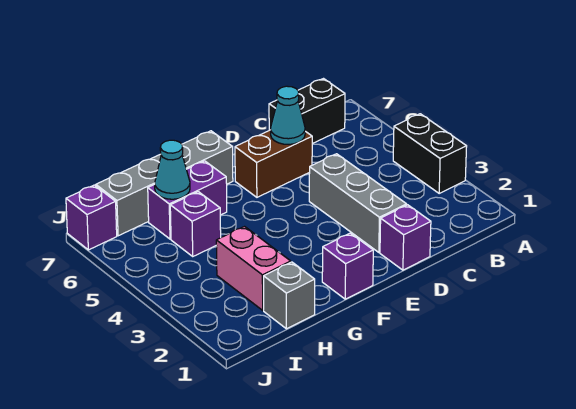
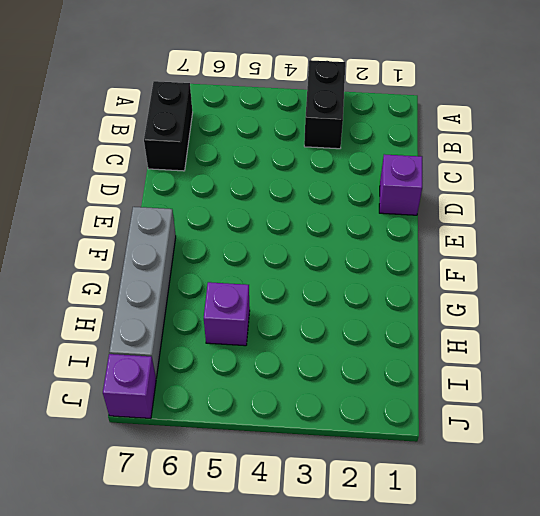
black 1x2 brick [304,60,345,149] -> black 1x2 brick turned to [393,114,467,193]
none -> grey 1x3 brick [309,154,407,252]
none -> brown 1x2 brick [235,130,312,197]
none -> purple 1x1 brick [322,233,373,299]

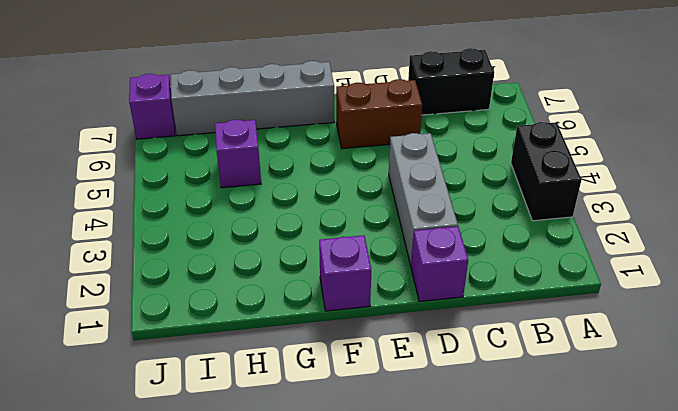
none -> purple 1x2 brick [148,161,227,239]
none -> grey 1x1 brick [264,262,315,329]
none -> pink 1x2 brick [216,227,291,310]

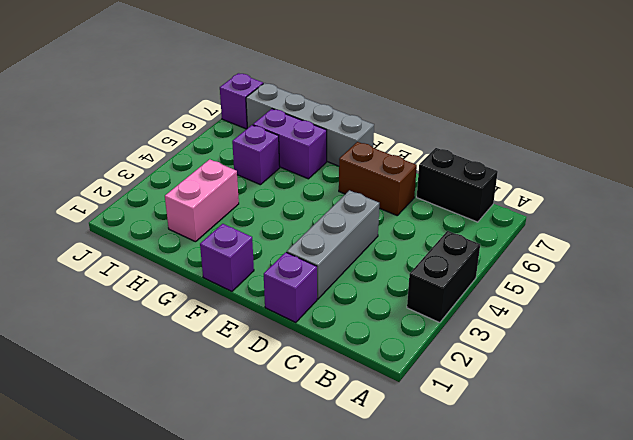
none -> grey 1x1 brick [264,262,315,329]
none -> cyan 1x1 cone [271,86,305,144]
none -> cyan 1x1 cone [155,140,190,199]

